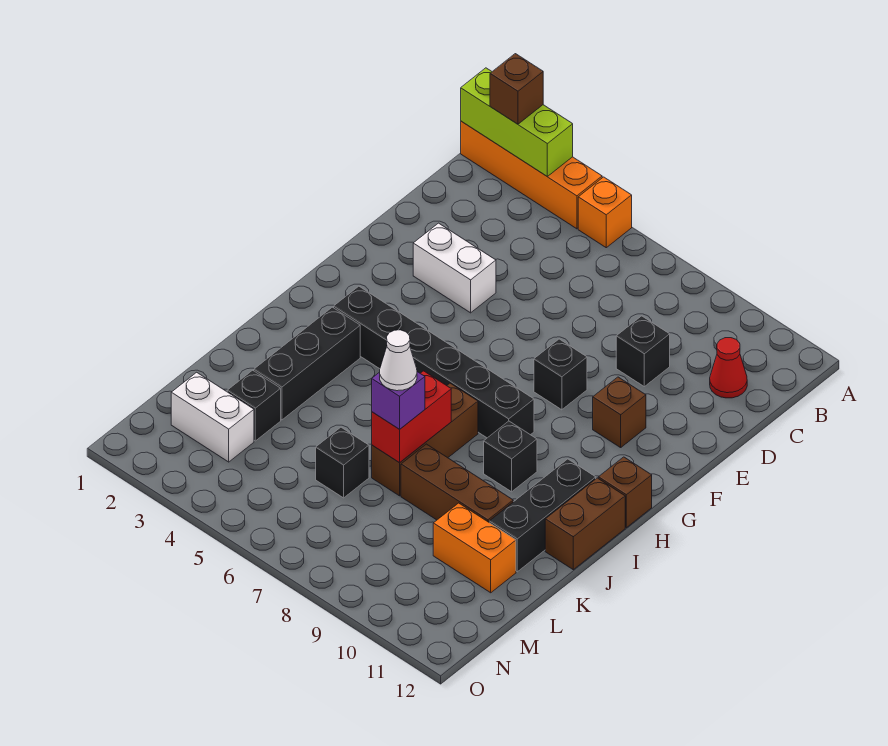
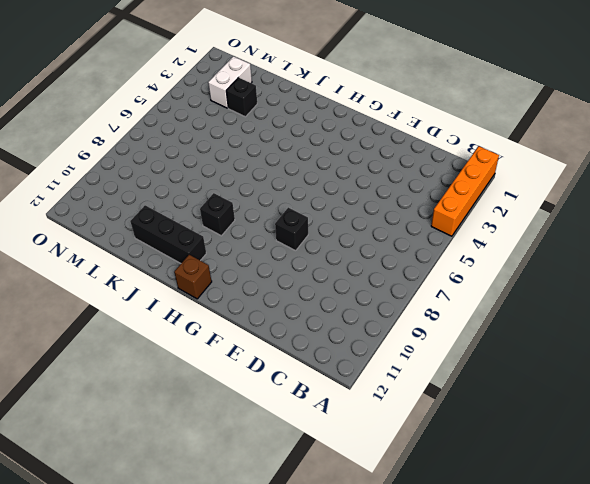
none -> orange 1x1 brick [578,177,632,248]
none -> red 1x1 cone [710,338,747,398]
none -> black 1x1 brick [616,316,670,387]

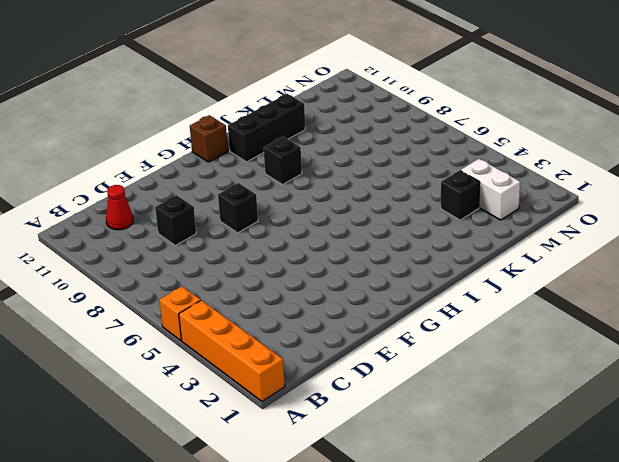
none -> white 1x2 brick [413,223,496,313]
none -> brown 1x1 brick [593,377,646,448]
none -> black 1x6 brick [334,286,534,438]

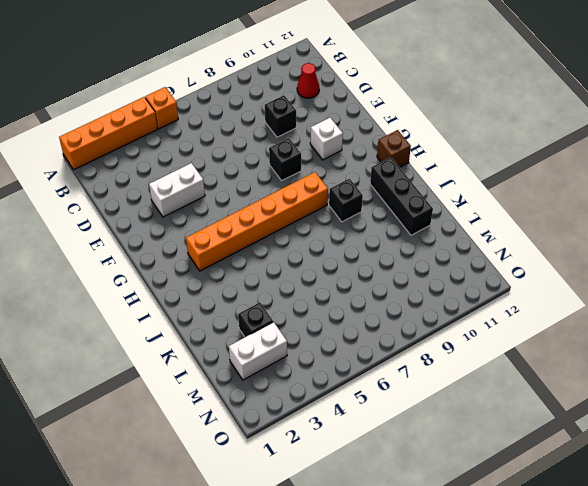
white 1x1 brick [310,118,343,160] -> brown 1x1 brick [593,377,646,448]
orange 1x6 brick [186,172,328,271] -> black 1x6 brick [334,286,534,438]
none -> black 1x3 brick [254,307,360,420]
none -> brown 1x3 brick [372,383,478,496]
none -> brown 1x2 brick [545,478,625,570]

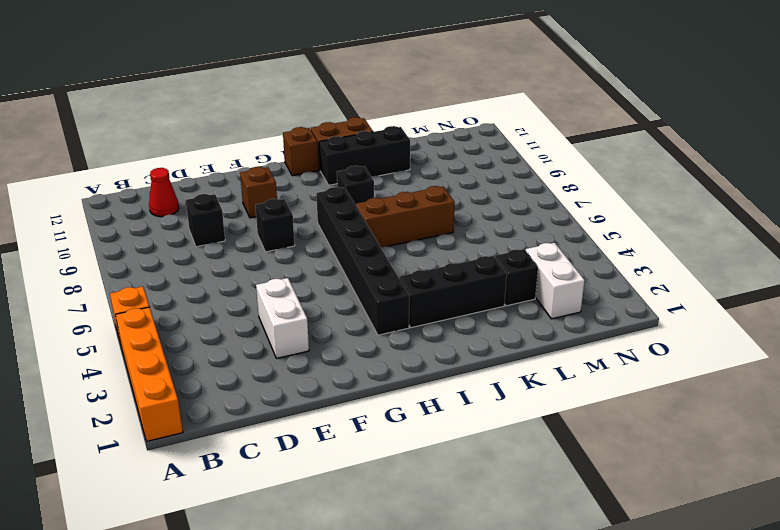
none -> brown 1x3 brick [401,444,513,522]
none -> black 1x1 brick [316,427,369,498]
none -> orange 1x2 brick [433,503,516,593]

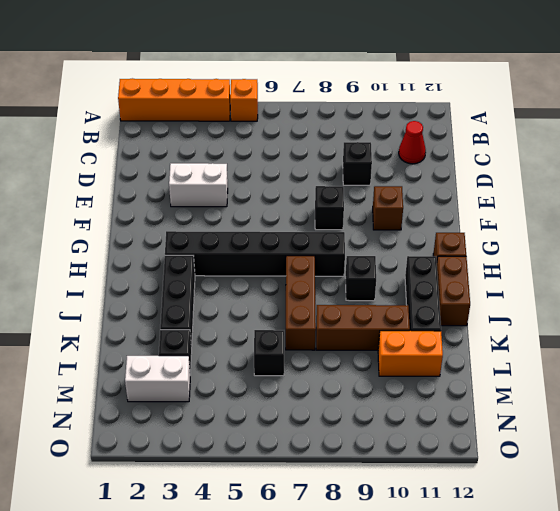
none -> lime 1x3 brick [461,68,573,176]
none -> red 1x2 brick [372,371,451,463]
none -> brown 1x1 brick [490,54,543,124]

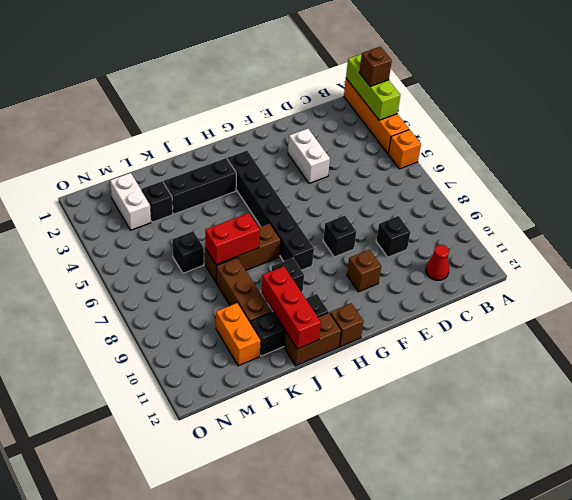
red 1x3 brick [262,266,321,349] -> none
none -> purple 1x1 brick [372,372,425,429]
none -> white 1x1 cone [380,330,417,391]

